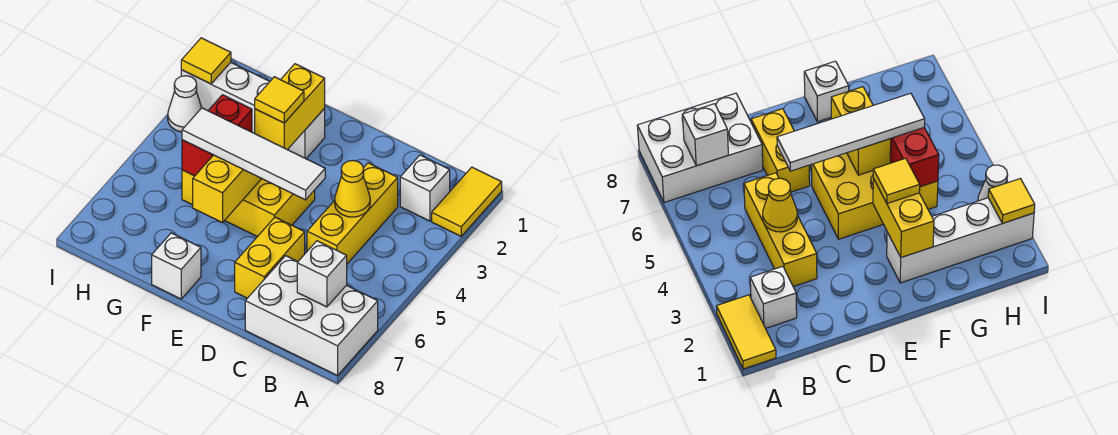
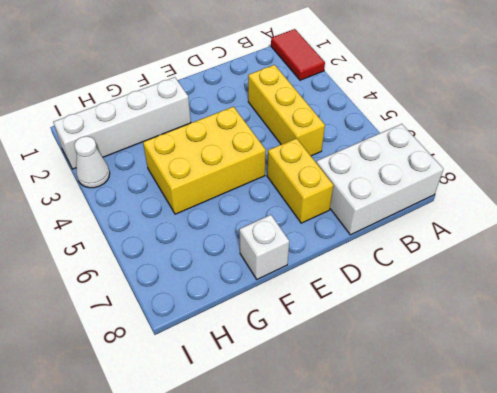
red 1x2 tile [271,29,325,80] -> yellow 1x2 tile [432,167,502,236]
none -> white 1x1 brick [400,155,450,221]
none -> white 1x1 brick [297,241,347,307]
none -> yellow 1x1 cone [335,161,370,217]

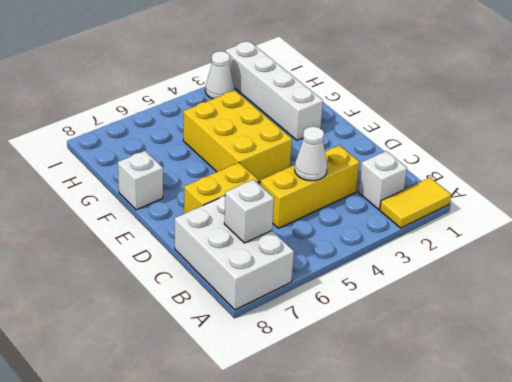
white 1x1 cone [295,126,327,181] -> yellow 1x1 cone [335,161,370,217]
none -> yellow 1x2 brick [255,64,325,150]
none -> yellow 1x2 brick [193,155,262,223]
none -> red 1x2 brick [182,95,252,176]

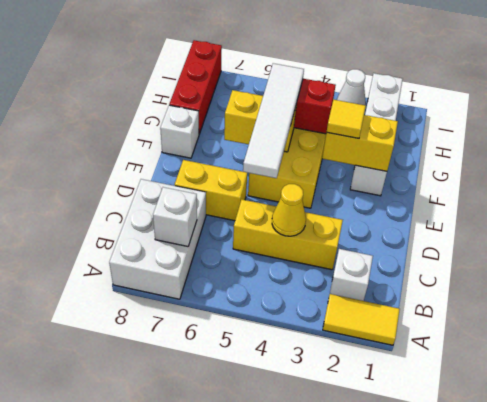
red 1x3 brick [169,40,222,134] -> none
none -> yellow 1x1 tile [181,38,231,84]

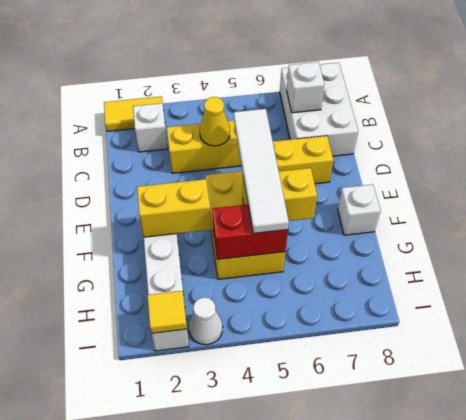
none -> yellow 1x1 tile [255,77,304,123]

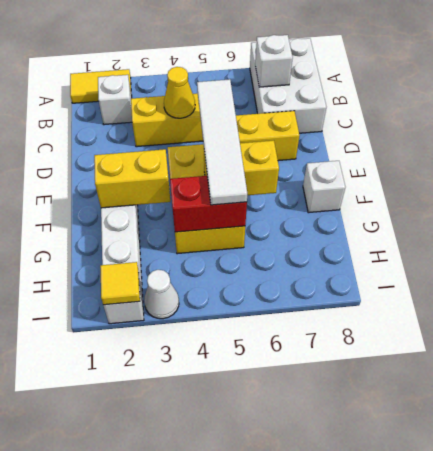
none -> yellow 1x1 tile [255,77,304,123]

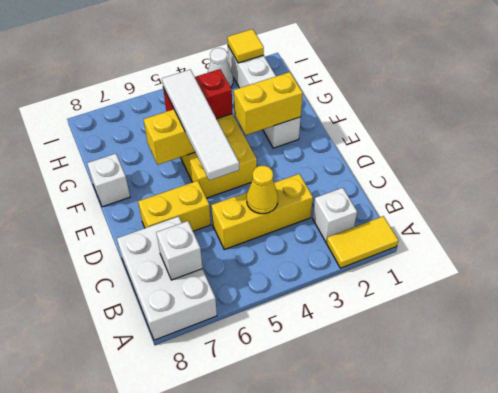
none -> yellow 1x1 tile [255,77,304,123]

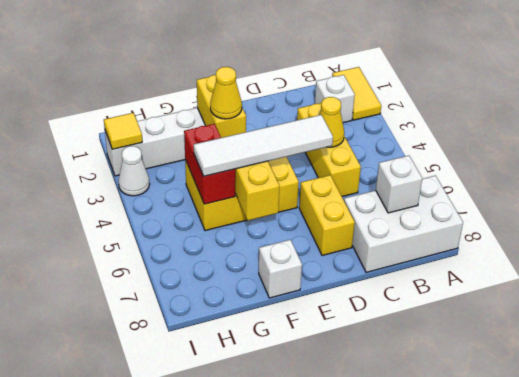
yellow 1x1 cone [210,67,242,119] -> yellow 1x1 tile [255,77,304,123]

